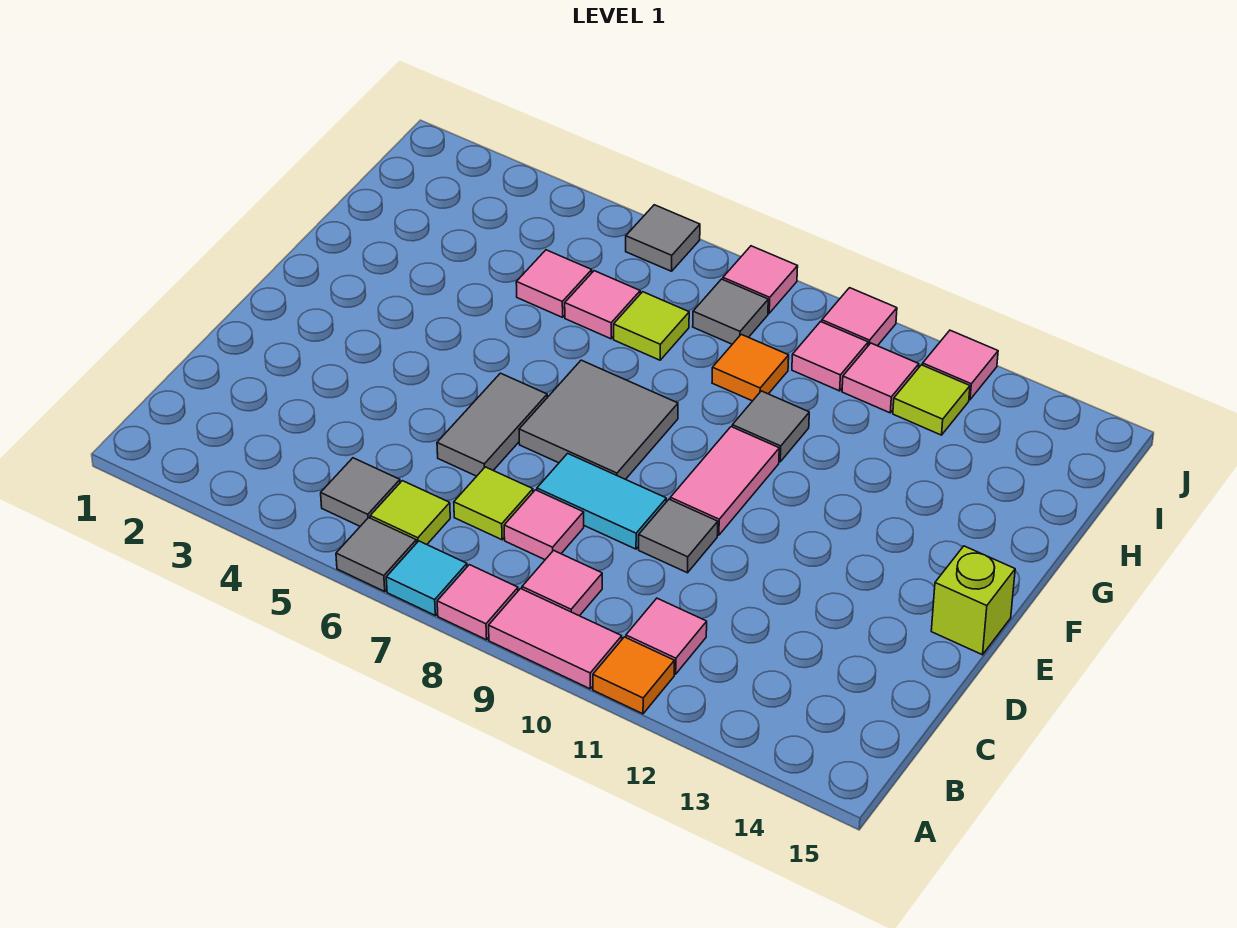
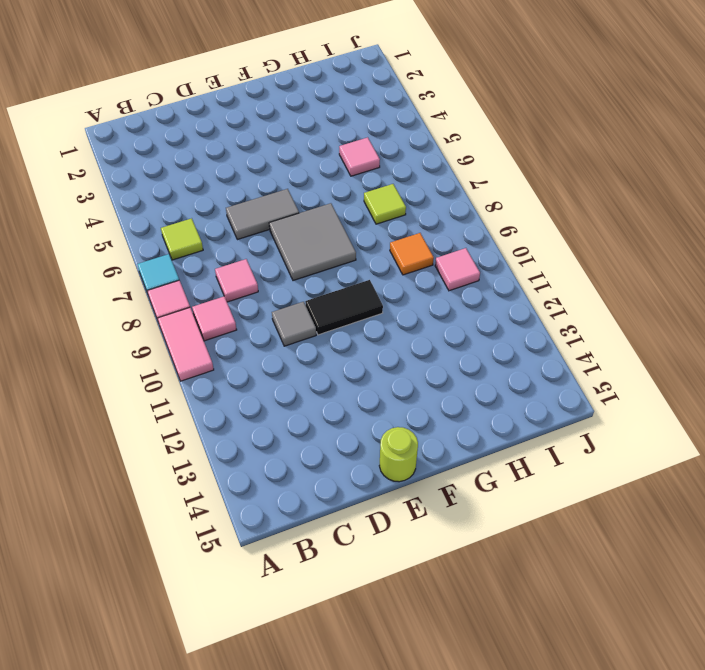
black 1x2 tile [305,280,383,335] -> pink 1x2 tile [670,427,779,535]
lime 1x1 round brick [379,427,418,482] -> lime 1x1 brick [931,546,1015,655]
none -> grey 1x1 tile [336,518,416,591]
none -> orange 1x1 tile [593,637,674,714]
none -> grey 1x1 tile [321,458,400,526]
none -> pink 1x1 tile [626,598,707,674]

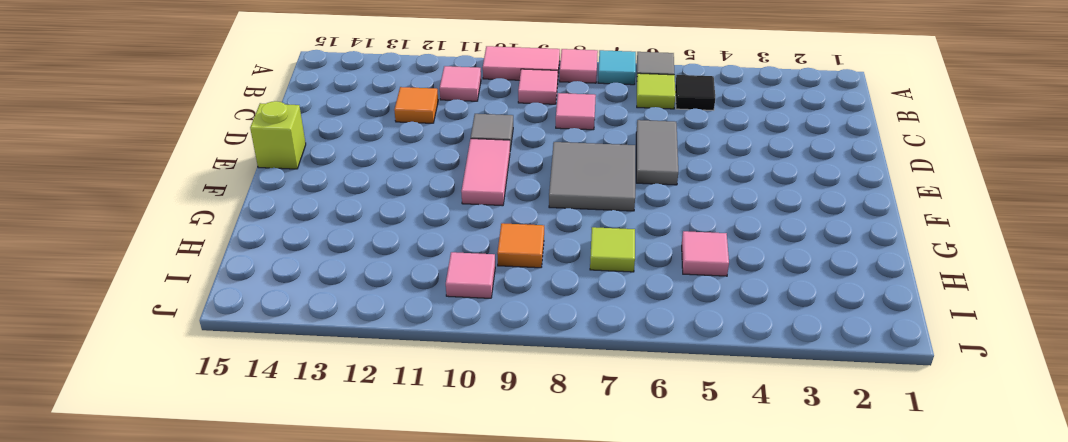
black 1x1 tile [675,75,715,110] -> grey 1x1 tile [321,458,400,526]
orange 1x1 tile [394,87,438,123] -> orange 1x1 tile moved to [593,637,674,714]
none -> lime 1x1 tile [454,467,533,540]
none -> cyan 1x2 tile [537,453,666,549]
none -> grey 1x1 tile [732,391,809,462]
none -> pink 1x1 tile [565,271,640,339]

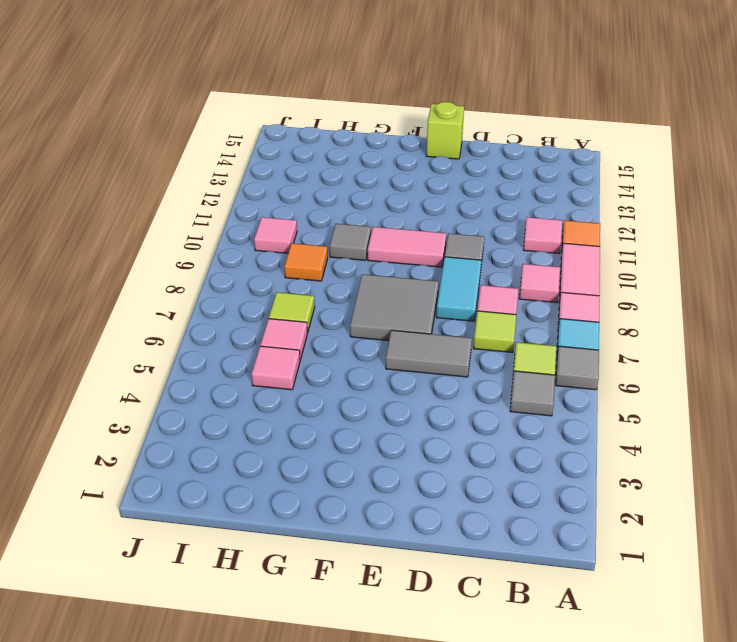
none -> grey 1x1 tile [693,279,768,344]
none -> pink 1x1 tile [842,343,919,413]
none -> lime 1x1 tile [893,365,970,435]
none -> grey 1x1 tile [626,205,700,271]

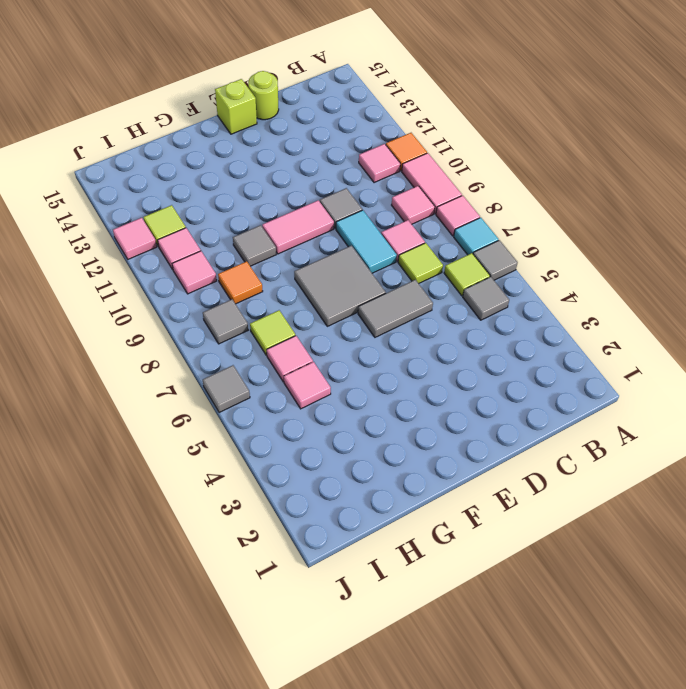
lime 1x1 round brick [248,71,279,120] -> none
none -> pink 1x1 tile [723,246,798,313]
none -> pink 1x1 tile [822,288,897,346]

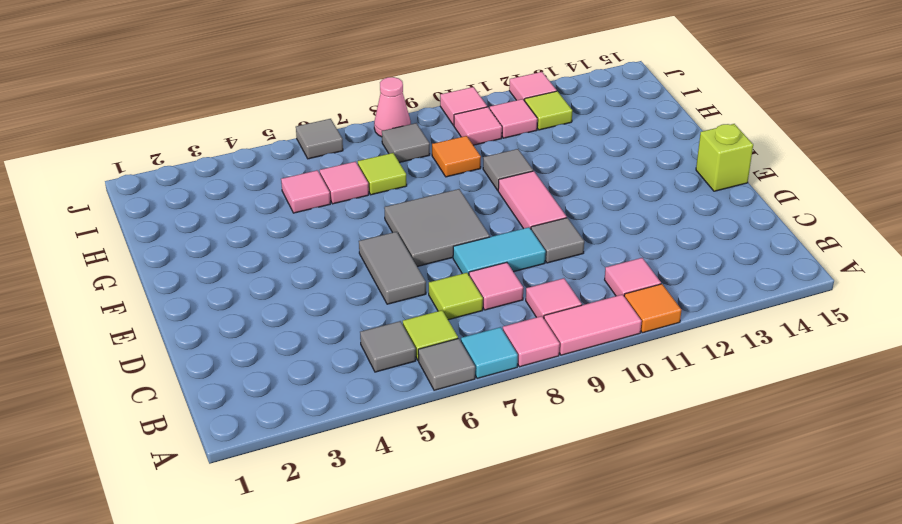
pink 1x1 cone [374,77,411,137] -> pink 1x1 tile [723,246,798,313]

